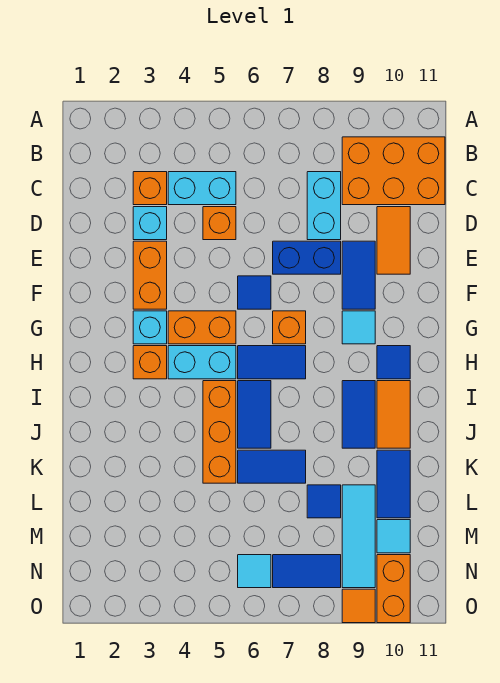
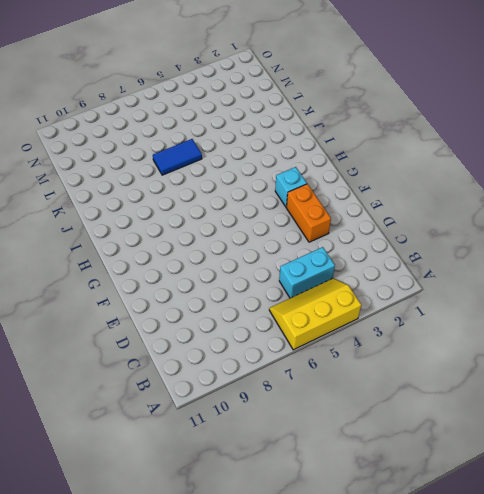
yellow 2x3 slope [269,278,361,350] -> none
none -> orange 2x3 brick [342,137,445,205]
none -> orange 1x1 brick [133,172,167,205]
none -> cyan 1x2 brick [307,172,341,240]
none -> cyan 1x1 brick [133,207,167,240]

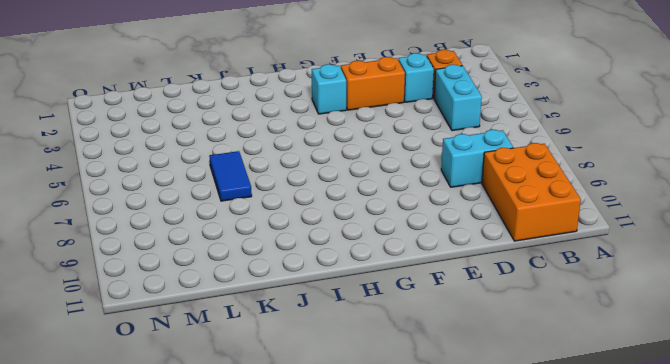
none -> orange 1x1 brick [203,207,236,240]
none -> orange 1x2 tile [377,207,410,274]
none -> blue 1x2 brick [273,241,341,274]
none -> blue 1x2 tile [342,241,375,309]

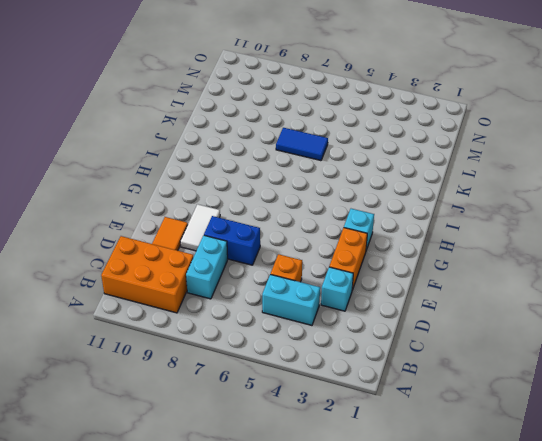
white 1x2 tile [180,204,220,251] -> blue 1x2 tile [342,241,375,309]
none -> orange 1x1 brick [133,172,167,205]
none -> blue 1x1 tile [238,276,271,309]
none -> orange 1x2 brick [168,311,236,344]
none -> orange 1x1 brick [273,311,306,344]

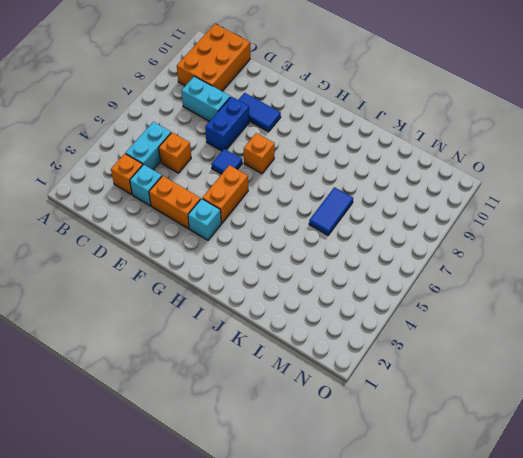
none -> orange 1x2 tile [377,207,410,274]
none -> cyan 1x1 tile [342,311,375,344]
none -> orange 1x1 brick [133,346,167,379]
none -> cyan 1x2 brick [168,346,236,379]

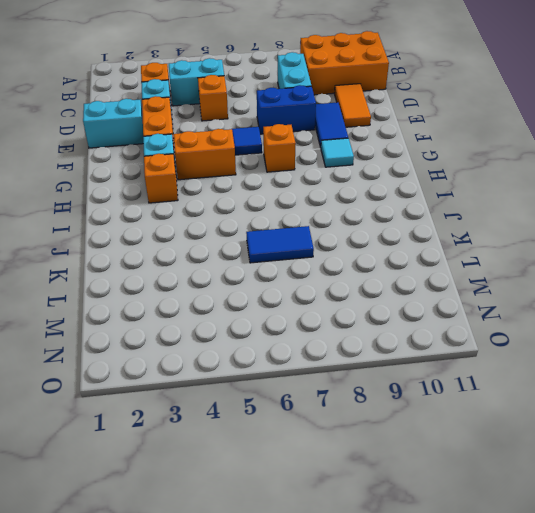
cyan 1x2 brick [83,99,143,148] -> cyan 1x2 brick moved to [168,346,236,379]
none -> blue 1x2 tile [238,346,306,379]
none -> blue 1x1 tile [377,346,410,379]
none -> orange 1x3 brick [203,381,236,483]
none -> blue 1x2 tile [238,381,271,448]

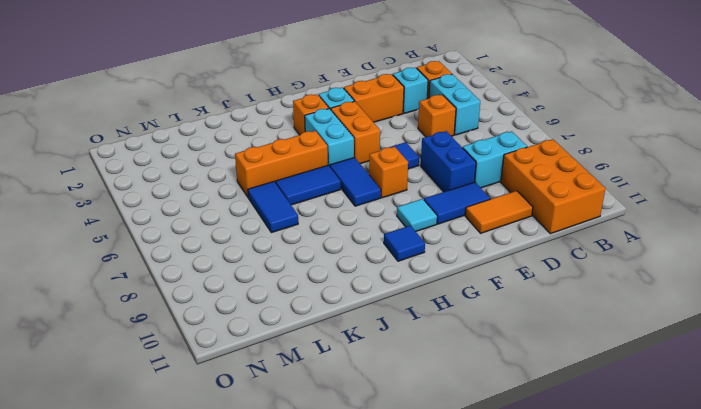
none -> blue 1x2 tile [342,381,375,448]
none -> orange 1x2 tile [377,381,410,448]
none -> blue 1x2 tile [377,450,410,518]
none -> blue 1x1 tile [307,485,341,518]

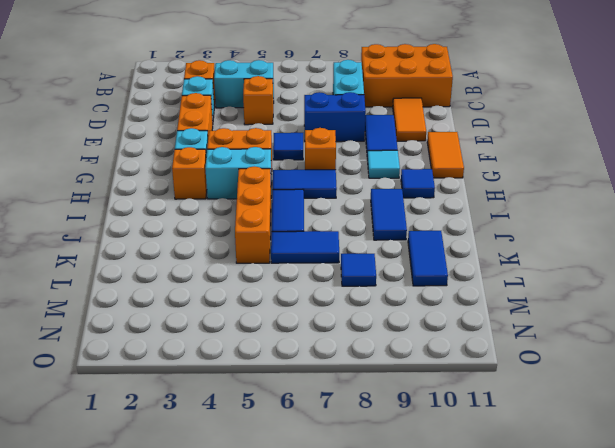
orange 1x2 tile [427,132,464,178] -> orange 1x2 tile moved to [377,381,410,448]
none -> cyan 1x3 tile [342,485,375,588]
none -> cyan 1x1 tile [377,520,410,553]
none -> cyan 1x1 tile [238,555,271,588]
none -> blue 1x2 tile [273,555,341,588]

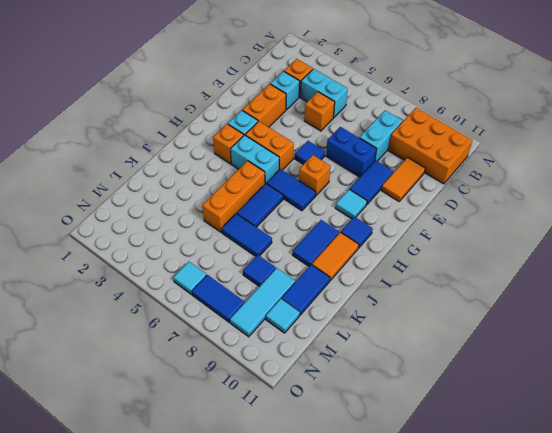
none -> orange 1x2 brick [377,555,410,623]
none -> orange 1x1 tile [342,589,375,623]

